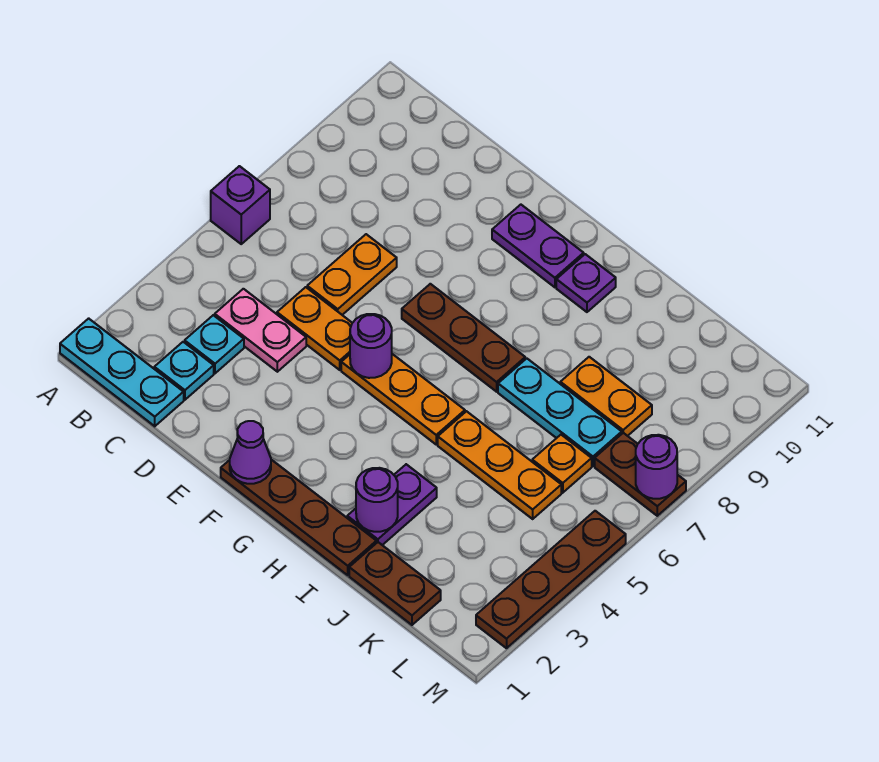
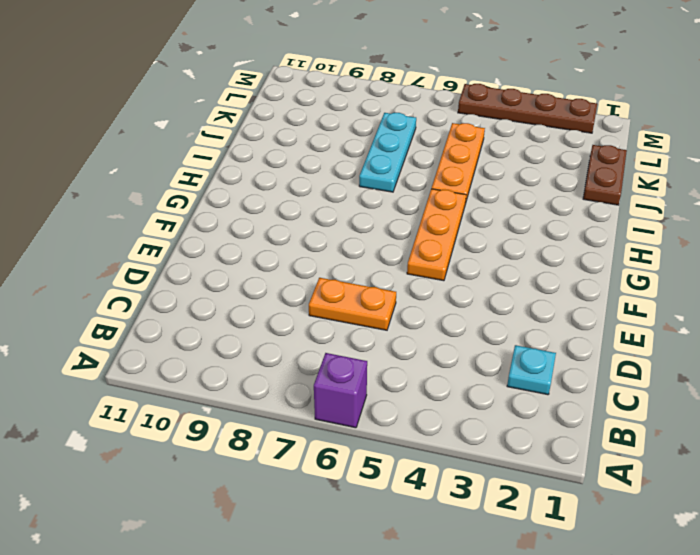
none -> cyan 1x3 plate [60,318,184,426]
none -> cyan 1x1 plate [185,315,244,373]
none -> pink 1x2 plate [215,289,306,372]

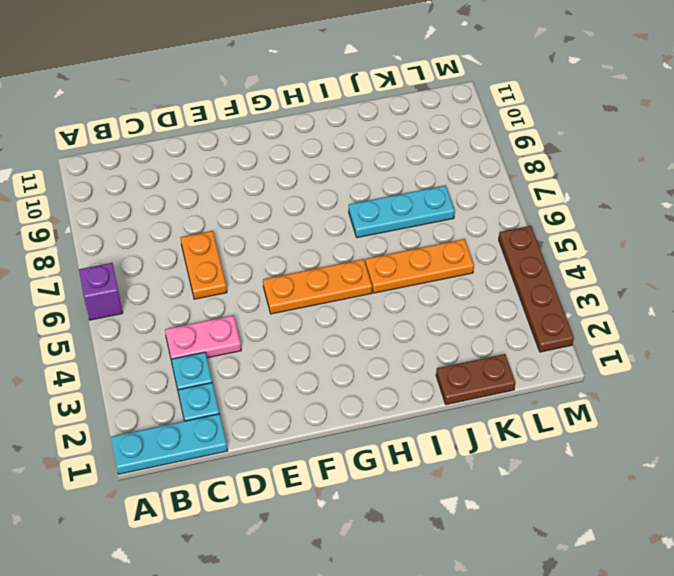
none -> orange 1x2 plate [277,287,352,370]
none -> brown 1x4 plate [221,460,376,575]
none -> brown 1x3 plate [402,284,525,392]

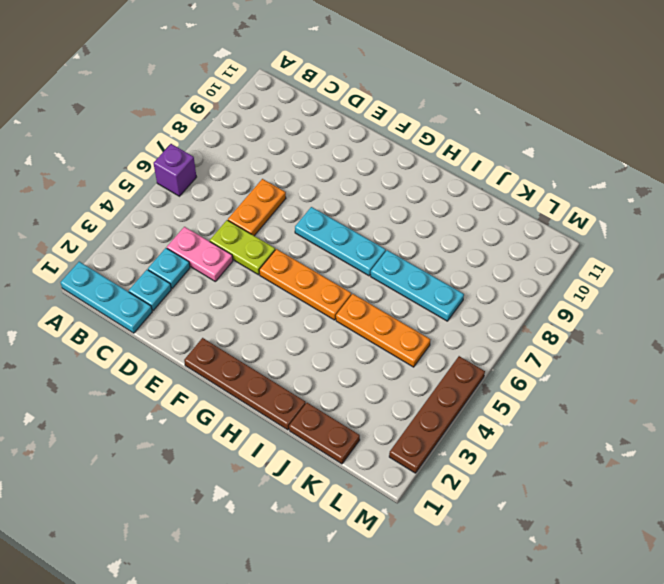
lime 1x2 plate [210,220,275,275] -> orange 1x2 plate [277,287,352,370]
cyan 1x3 plate [295,207,386,276] -> brown 1x3 plate [402,284,525,392]
none -> purple 1x2 plate [492,205,584,287]
none -> purple 1x1 plate [556,254,616,312]
none -> purple 1x2 plate [347,464,437,545]

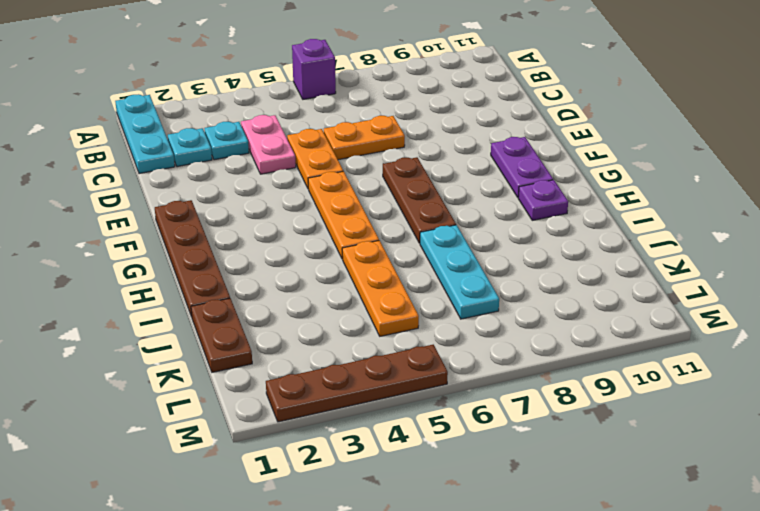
none -> purple 1x2 plate [347,464,437,545]
none -> orange 1x2 plate [560,357,652,436]
none -> orange 1x1 plate [532,435,592,493]

